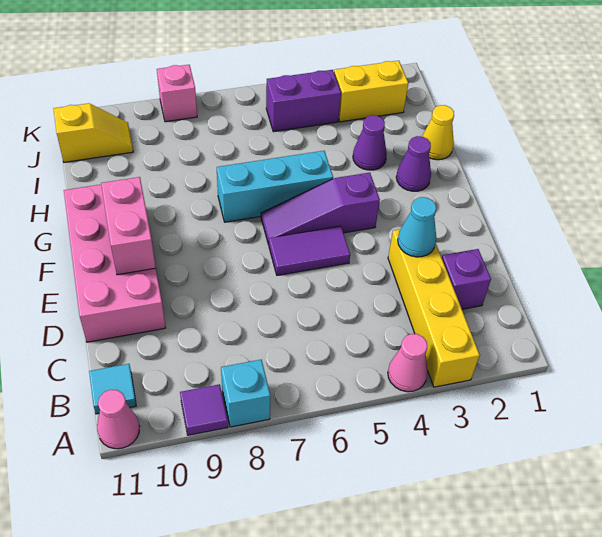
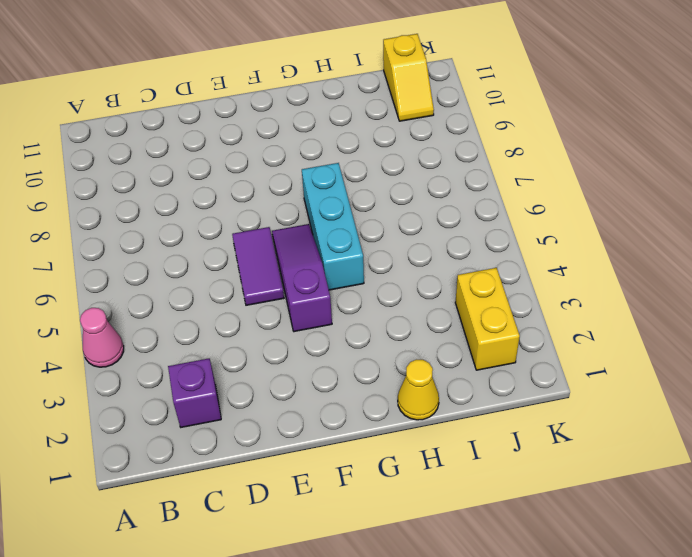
none -> yellow 1x4 brick [388,229,480,387]
none -> cyan 1x1 brick [221,360,270,427]
none -> purple 1x1 tile [180,384,228,435]

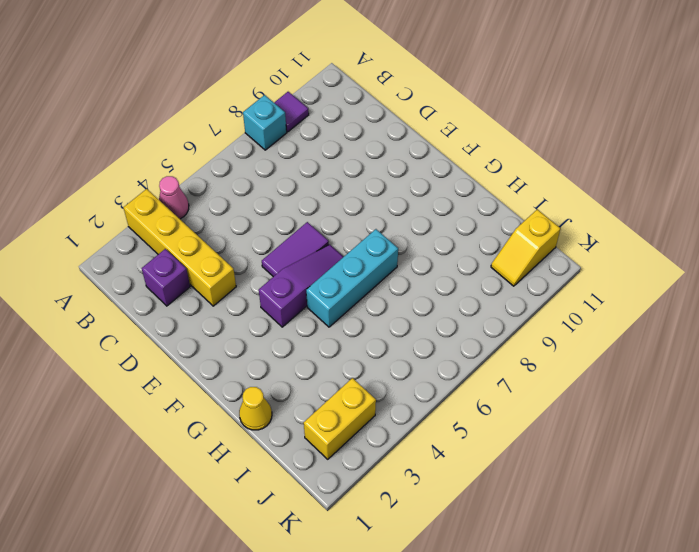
none -> pink 1x1 cone [97,390,140,449]
none -> cyan 1x1 tile [89,364,136,414]
none -> pink 2x4 brick [64,185,166,342]

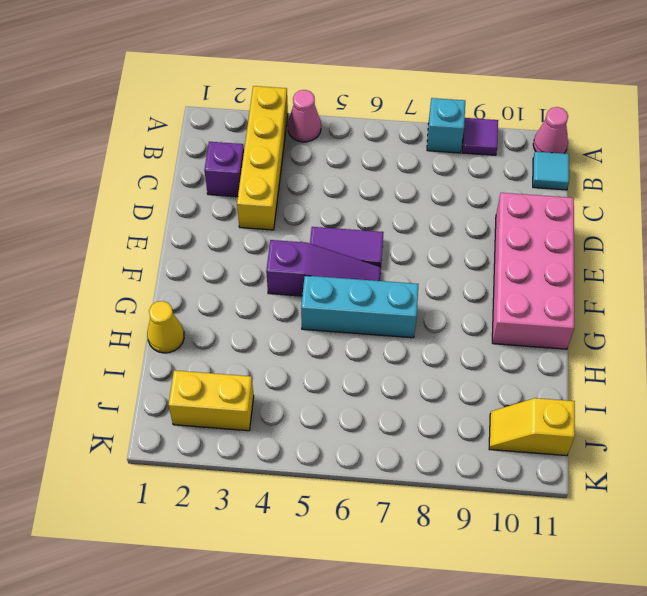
none -> purple 1x1 cone [396,136,431,191]
none -> purple 1x1 cone [353,115,387,170]
none -> purple 1x2 brick [266,70,341,132]

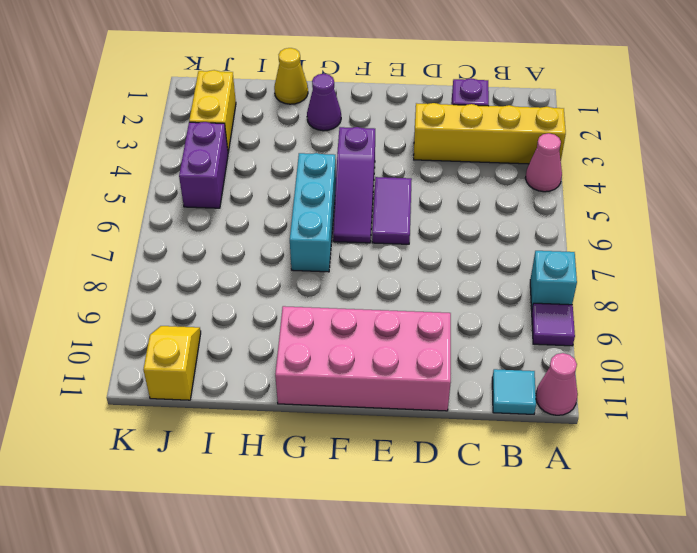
none -> purple 1x1 cone [353,115,387,170]
none -> pink 1x1 brick [157,65,197,122]
none -> cyan 1x1 cone [398,197,436,257]

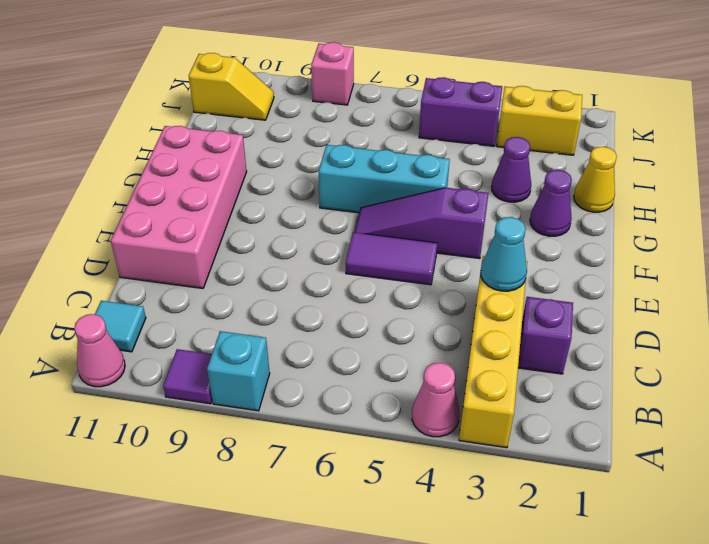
none -> pink 1x2 brick [101,177,156,275]

